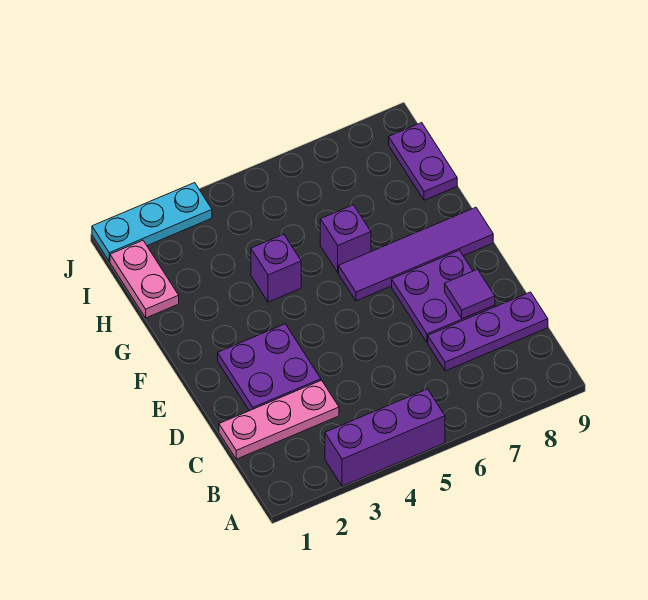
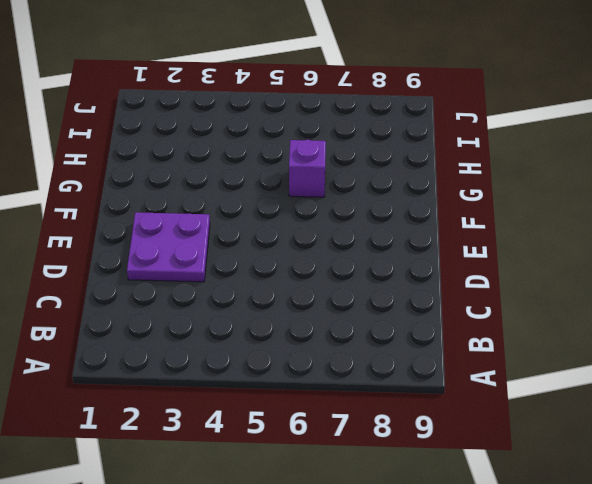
none -> purple 1x3 brick [325,389,445,486]
none -> pink 1x3 plate [219,380,339,459]
none -> purple 1x3 plate [428,292,548,371]

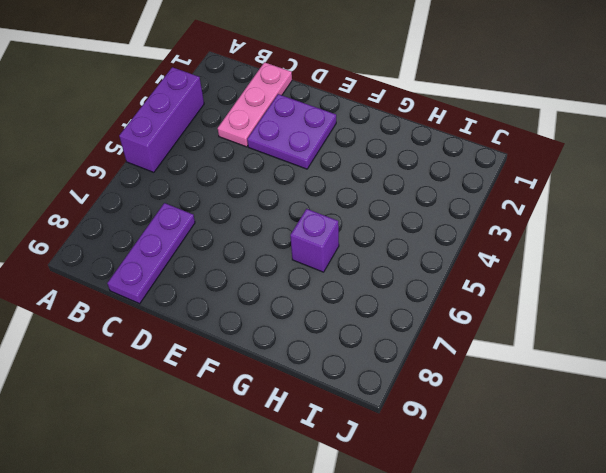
none -> purple 2x2 plate [392,250,495,343]
none -> purple 1x4 tile [339,207,493,301]
none -> purple 1x1 brick [251,234,301,302]

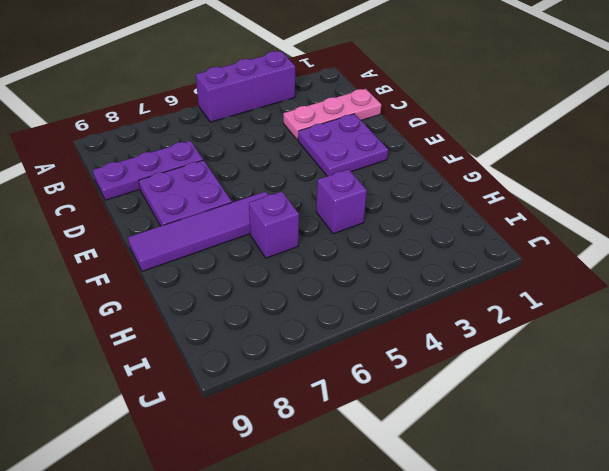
none -> pink 1x2 plate [110,240,179,318]
none -> purple 1x2 plate [389,123,457,200]
none -> cyan 1x3 plate [92,183,212,261]

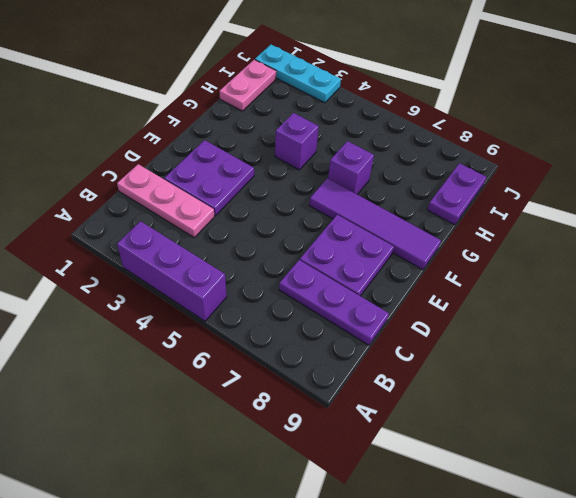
none -> purple 1x1 tile [445,269,495,319]

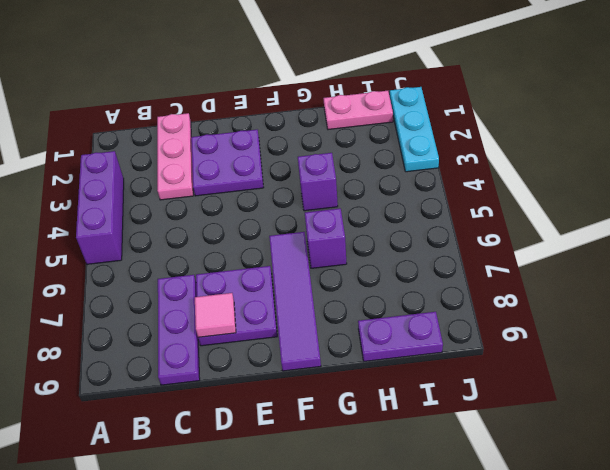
pink 1x1 tile [195,293,236,337] -> purple 1x1 tile [445,269,495,319]

